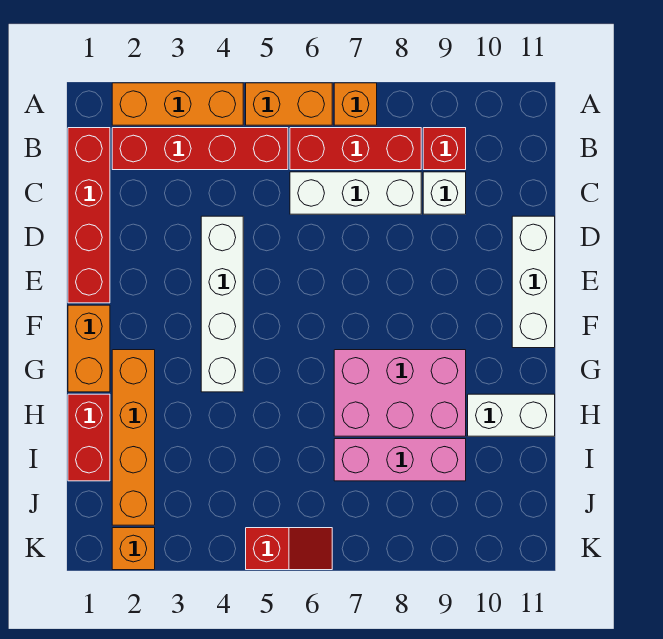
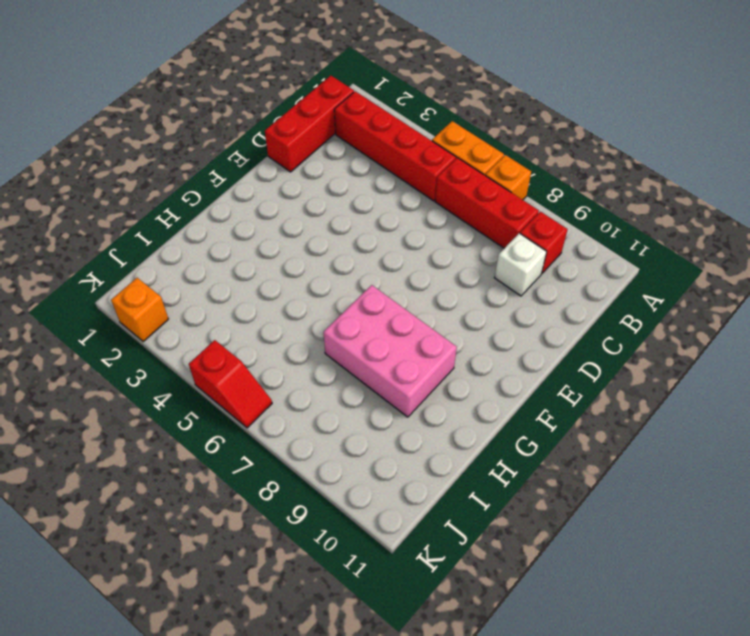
red 1x3 brick [265,76,354,172] -> red 1x4 brick [68,128,110,303]
none -> orange 1x3 brick [112,83,243,125]
none -> white 1x3 brick [290,172,421,214]
none -> white 1x4 brick [201,216,243,392]

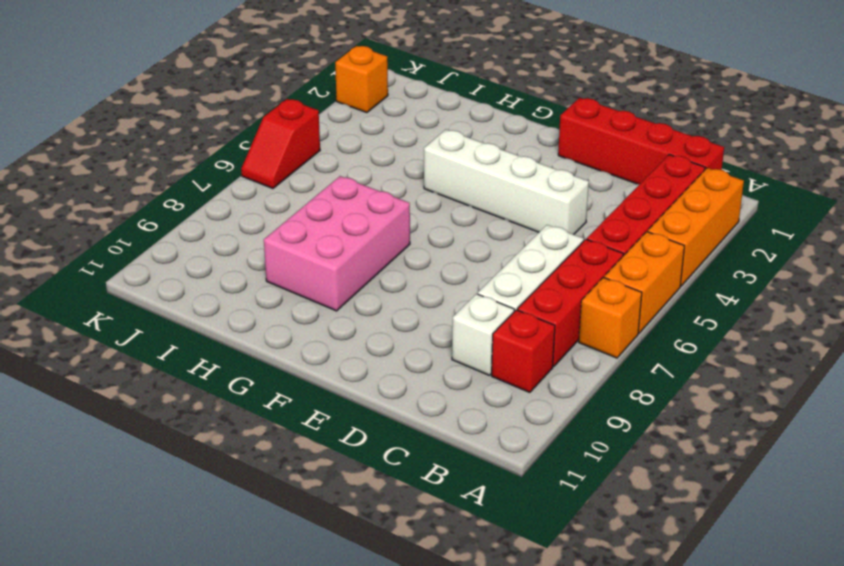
none -> white 1x3 brick [512,216,555,348]
none -> orange 1x2 brick [68,305,110,392]
none -> orange 1x4 brick [112,350,155,525]

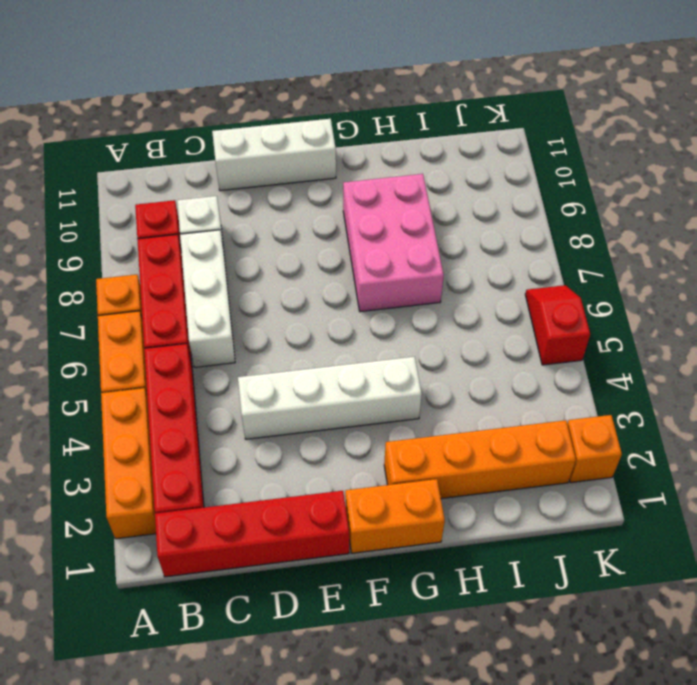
none -> red 1x2 brick [68,394,110,481]
none -> white 1x2 brick [468,394,555,436]
none -> pink 1x3 brick [334,439,466,481]

